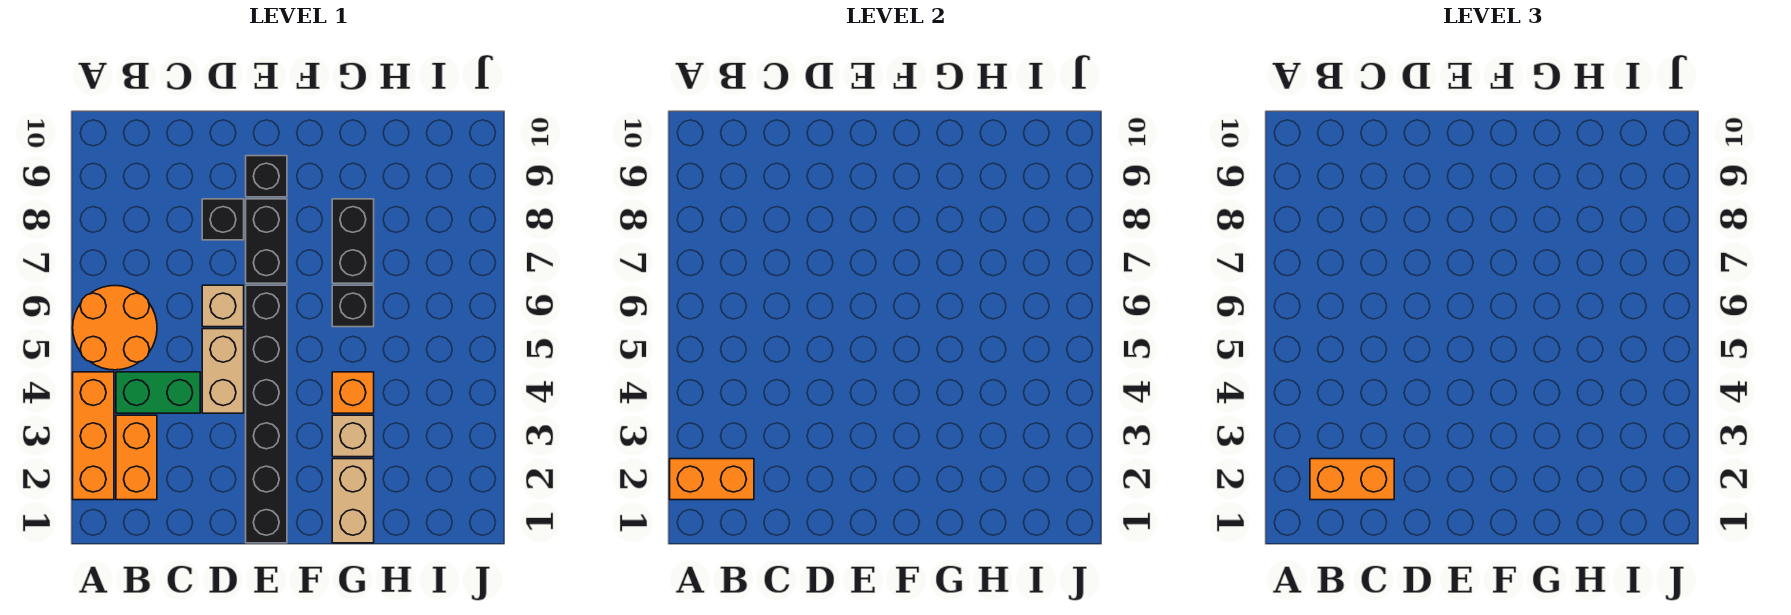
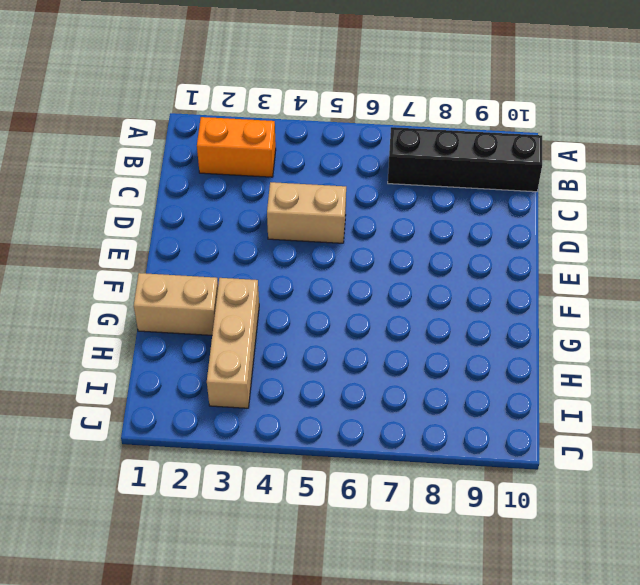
black 1x4 brick [388,127,542,192] -> none
tan 1x3 brick [207,278,259,408] -> tan 1x1 brick [332,415,374,457]
none -> orange 1x3 brick [73,372,114,500]
none -> orange 2x2 round brick [73,286,157,370]
none -> green 1x2 brick [116,372,200,413]

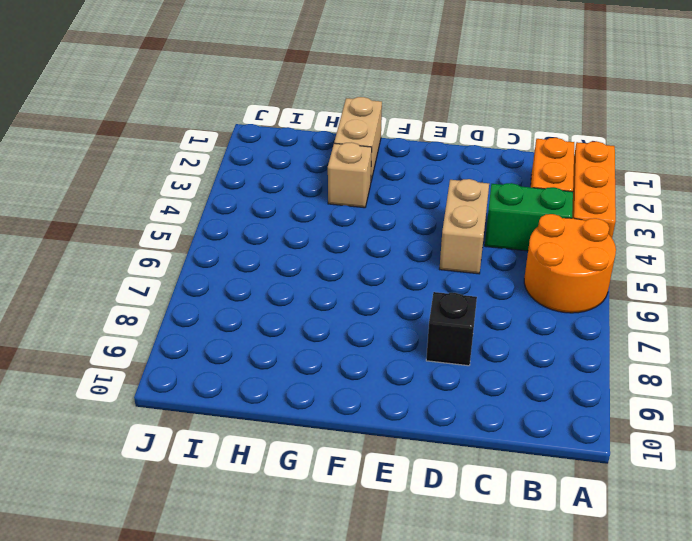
none -> tan 1x1 brick [202,285,244,327]
none -> black 1x6 brick [246,285,287,543]
none -> black 1x2 brick [246,199,287,283]

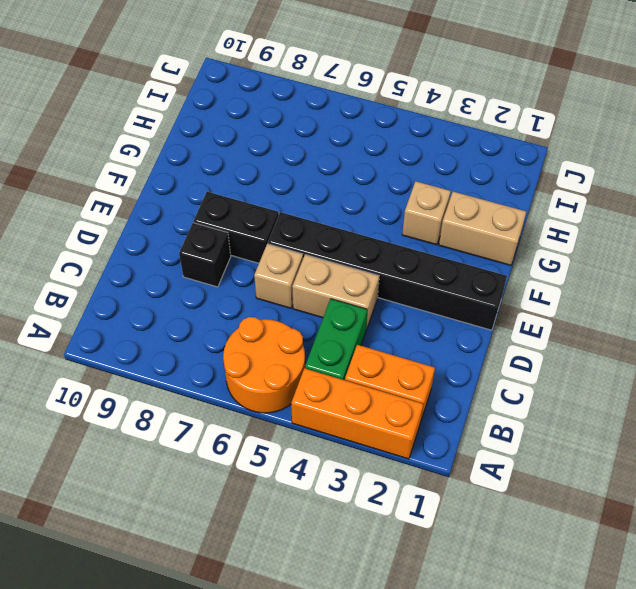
none -> black 1x1 brick [246,156,287,197]
none -> orange 1x1 brick [332,372,374,413]
none -> black 1x1 brick [332,285,374,327]

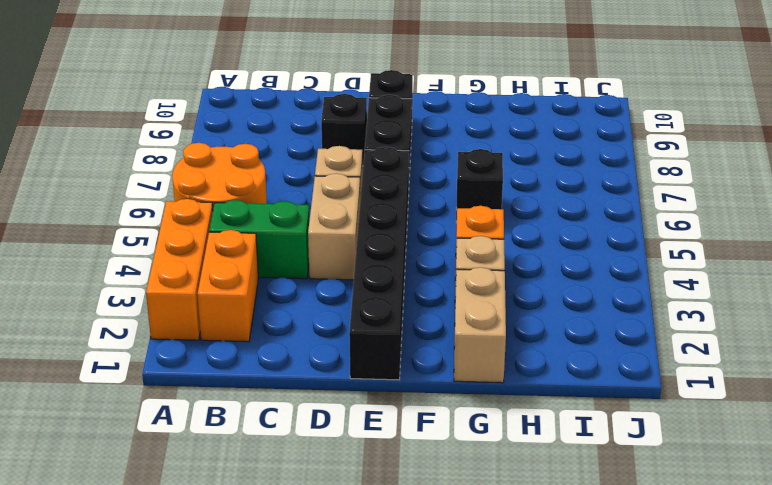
none -> black 1x2 brick [332,199,374,283]
none -> orange 1x2 brick [670,459,754,500]
none -> orange 1x2 brick [1310,459,1394,500]

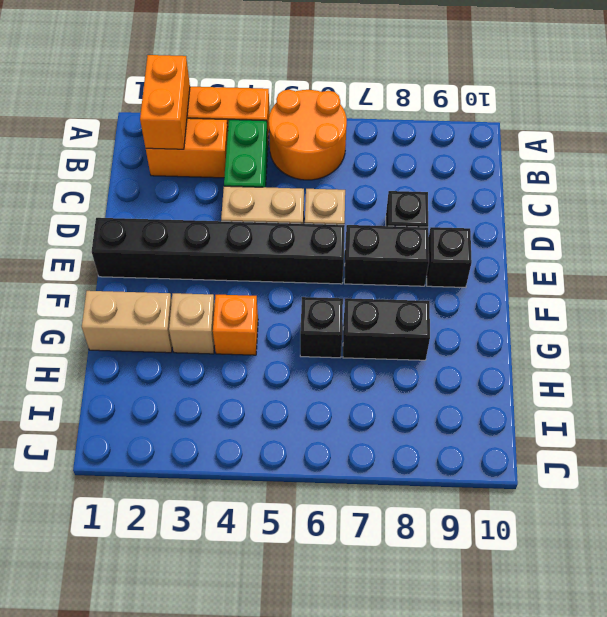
none -> orange 1x2 brick [1310,459,1394,500]

